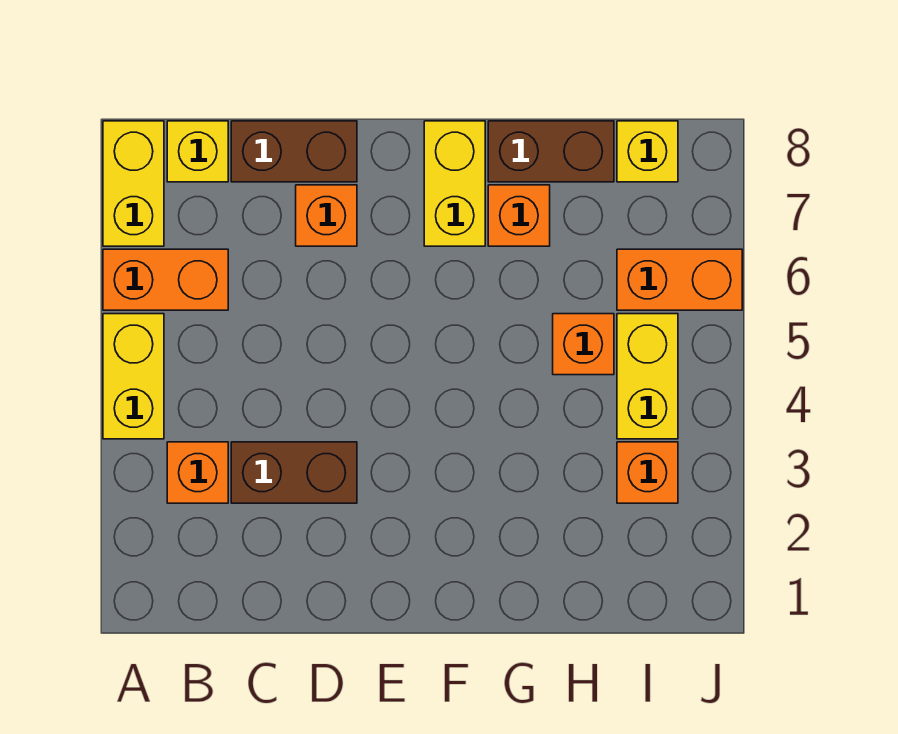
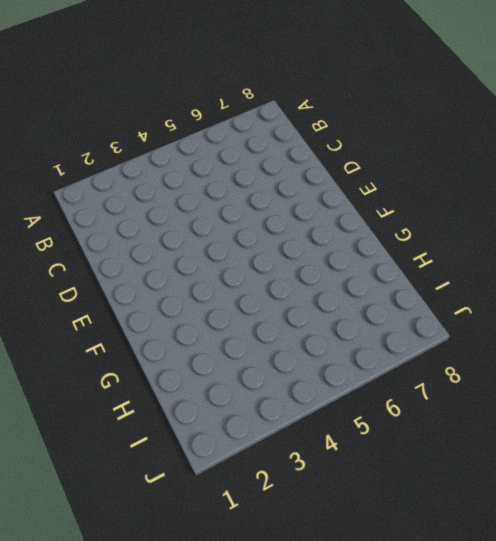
none -> yellow 1x2 brick [103,314,164,439]
none -> orange 1x2 brick [103,249,228,310]
none -> yellow 1x2 brick [103,121,164,246]

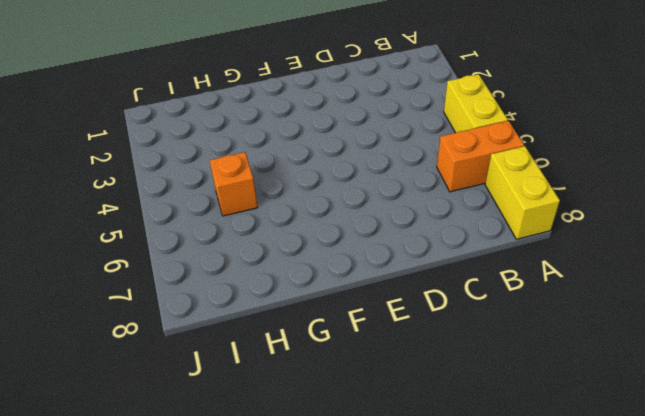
none -> orange 1x1 brick [167,442,228,503]
none -> yellow 1x1 brick [167,121,228,182]
none -> brown 1x2 brick [231,442,357,503]

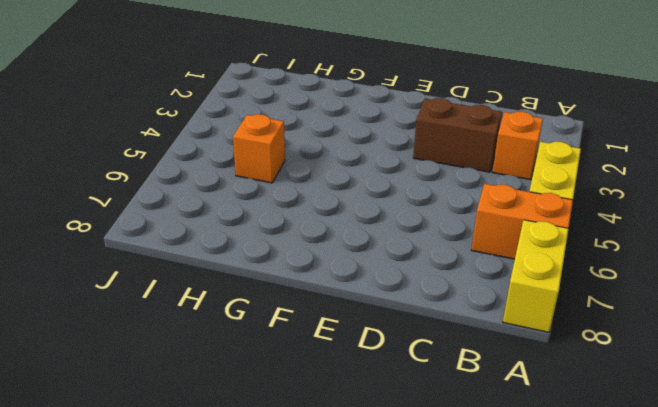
none -> yellow 1x1 brick [167,121,228,182]
none -> brown 1x2 brick [231,121,357,182]
none -> orange 1x1 brick [296,185,357,246]

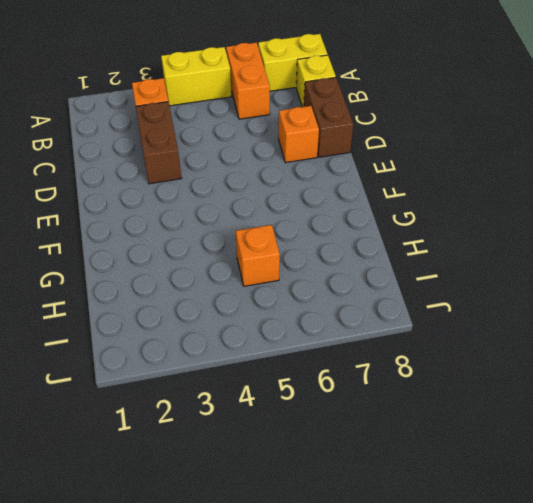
none -> yellow 1x2 brick [424,121,485,246]
none -> orange 1x1 brick [488,185,550,246]
none -> brown 1x2 brick [488,121,614,182]

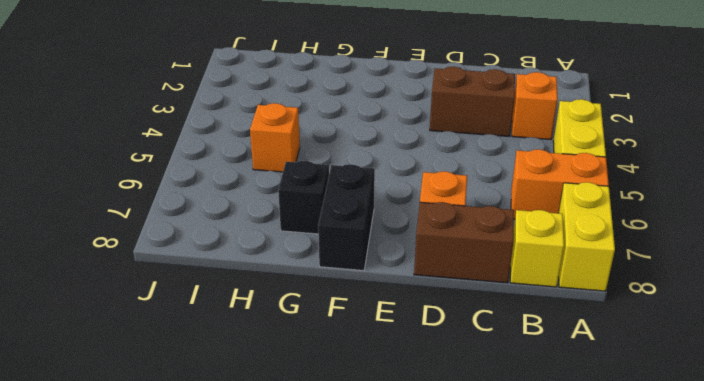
black 1x2 brick [318,164,375,271] -> yellow 1x2 brick [424,121,485,246]
black 1x1 brick [278,161,329,234] -> orange 1x1 brick [488,185,550,246]
none -> brown 1x2 brick [488,121,614,182]
none -> orange 1x1 brick [617,442,678,503]
none -> yellow 1x2 brick [617,314,678,439]

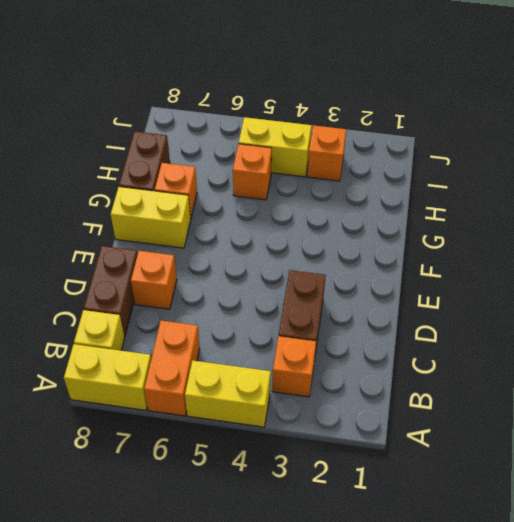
none -> orange 1x2 brick [617,249,742,310]
none -> yellow 1x1 brick [617,121,678,182]

